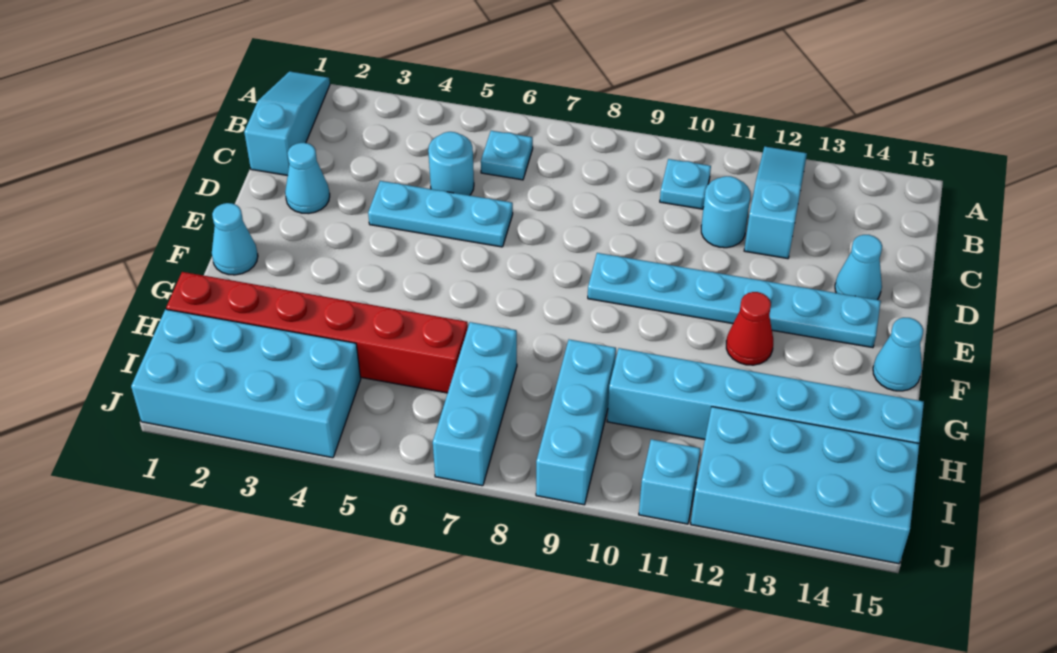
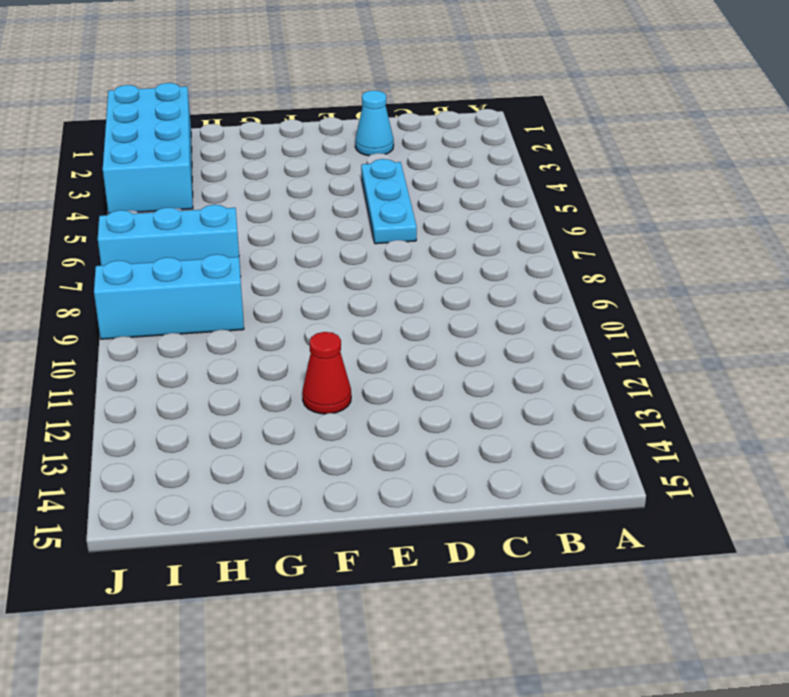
none -> cyan 1x3 slope [244,71,330,176]
none -> cyan 1x3 slope [744,147,807,259]
none -> cyan 1x1 plate [481,131,533,180]

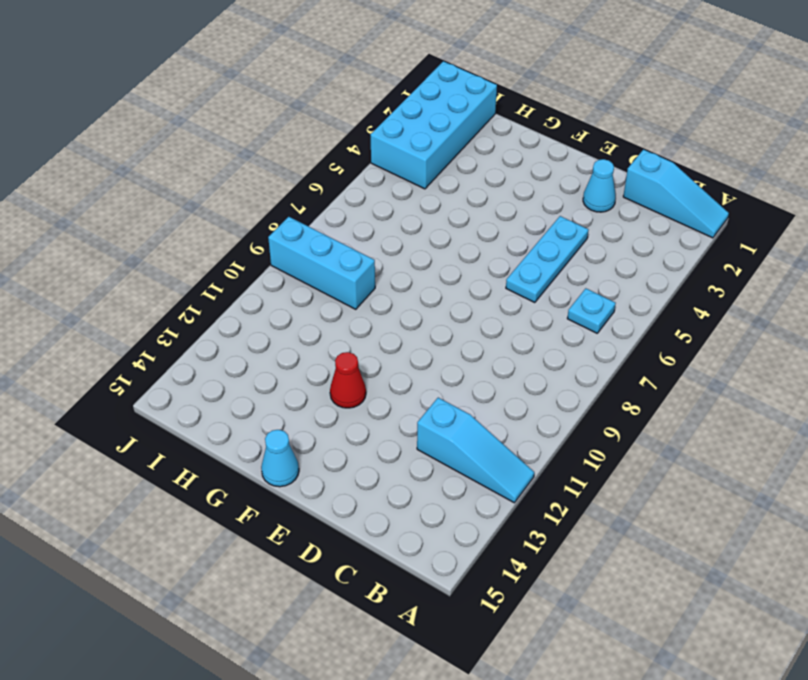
none -> cyan 1x1 plate [660,159,711,209]
none -> cyan 1x1 round brick [428,132,474,195]
none -> cyan 1x1 round brick [701,176,750,248]

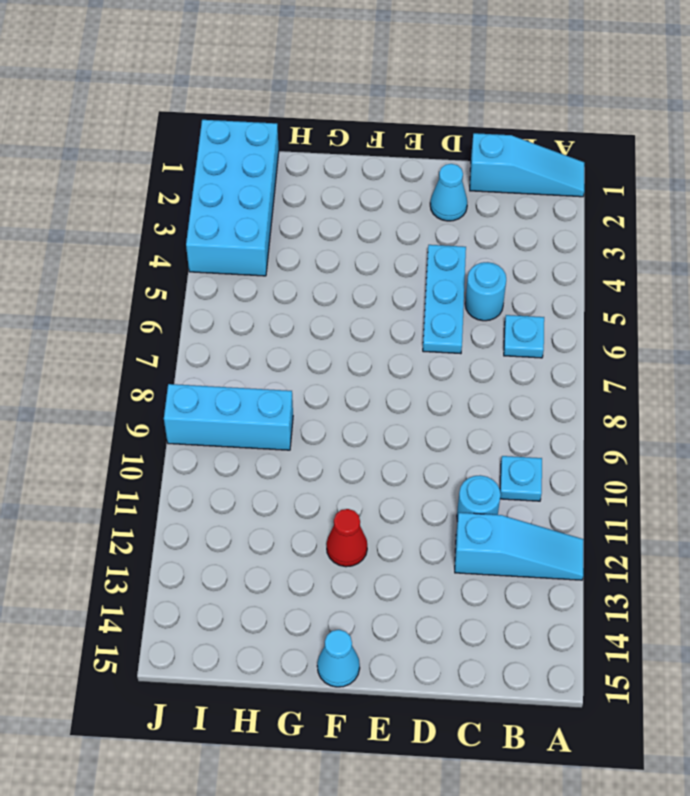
none -> cyan 1x1 cone [835,235,882,300]
none -> cyan 1x6 plate [588,253,881,348]
none -> cyan 1x1 cone [212,203,258,275]

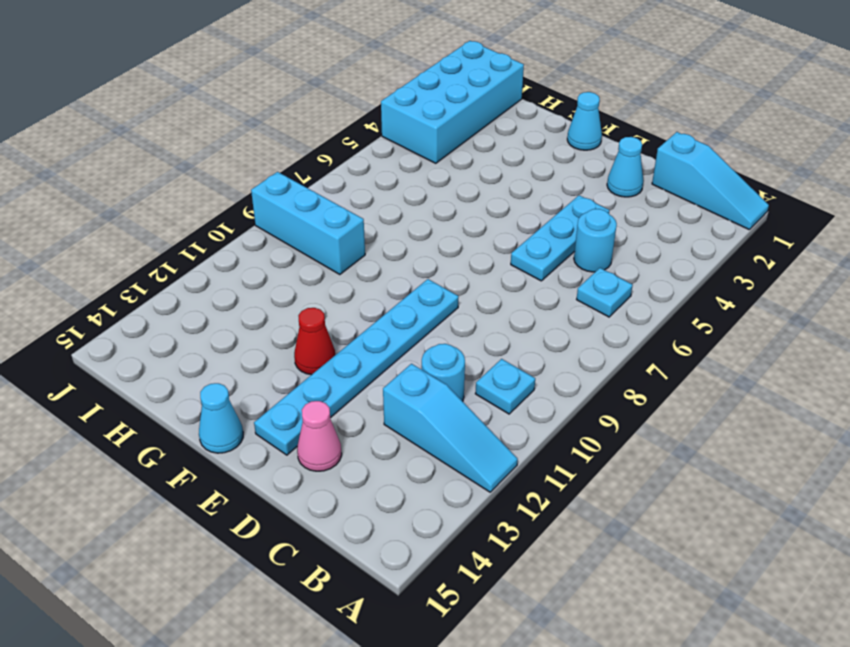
pink 1x1 cone [297,401,342,471] -> cyan 1x1 cone [835,235,882,300]
none -> red 1x6 brick [166,272,468,393]
none -> cyan 1x3 brick [433,322,517,486]
none -> cyan 1x6 brick [607,348,924,443]

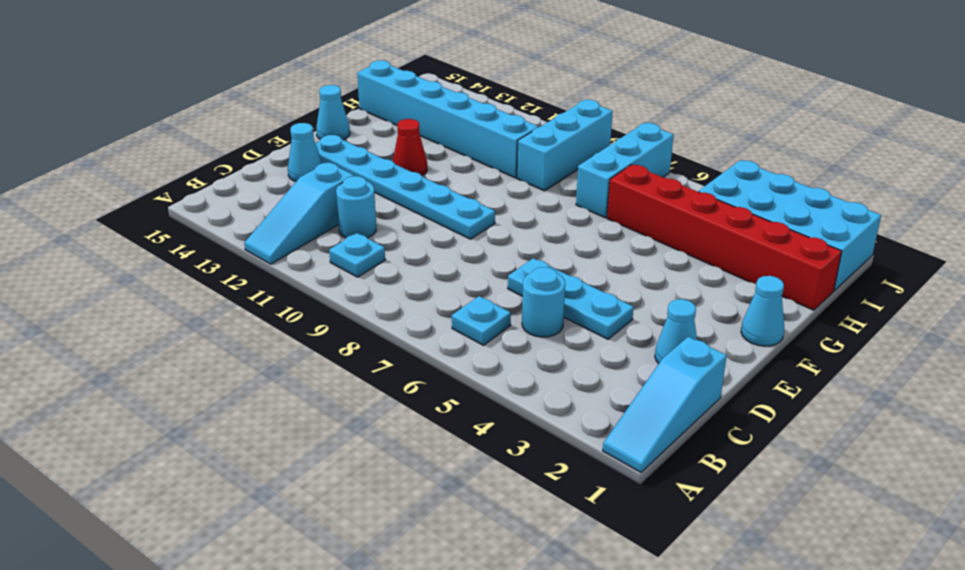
none -> cyan 2x4 brick [691,407,919,564]
none -> cyan 1x1 brick [639,439,701,524]

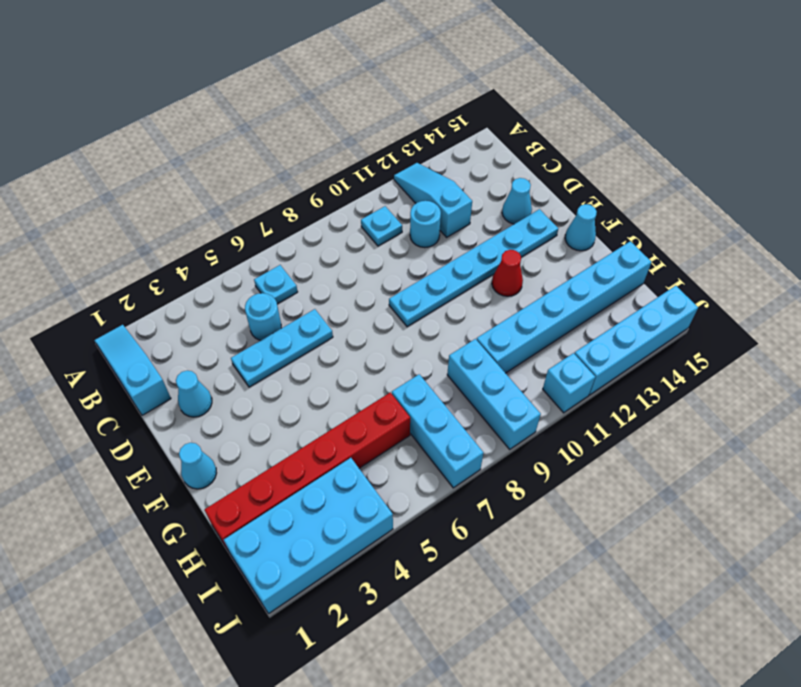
cyan 1x4 brick [574,286,698,395] -> cyan 2x4 brick [691,407,919,564]

